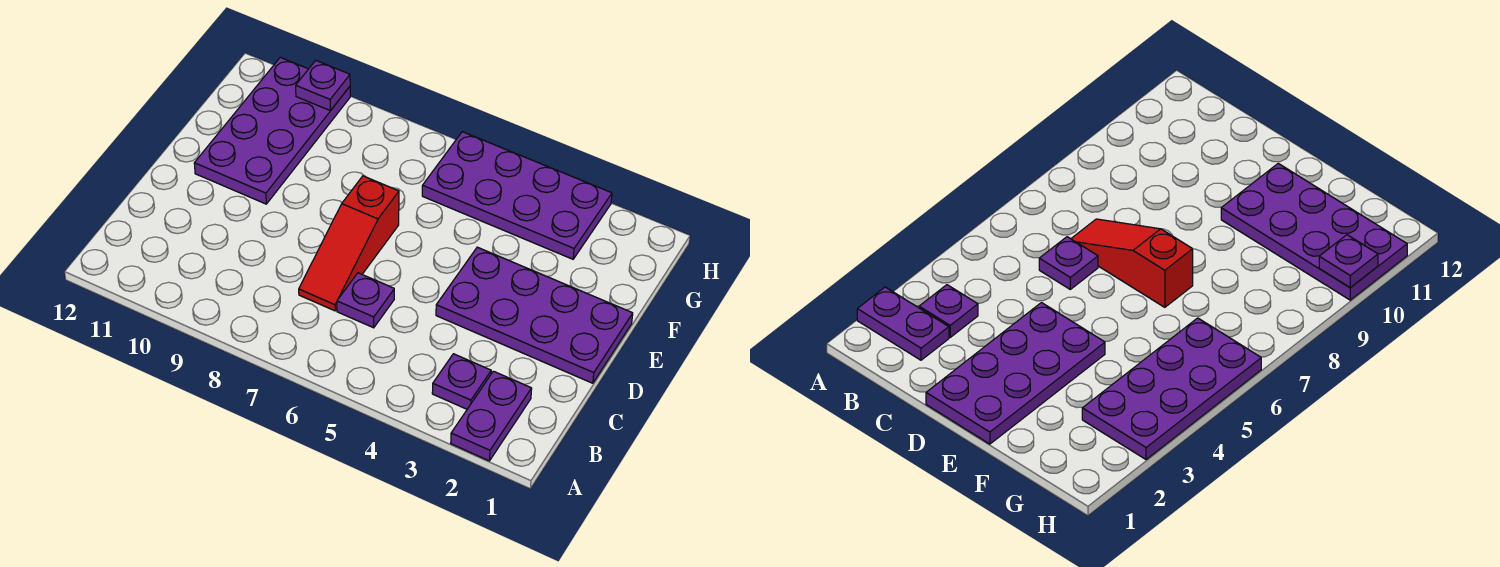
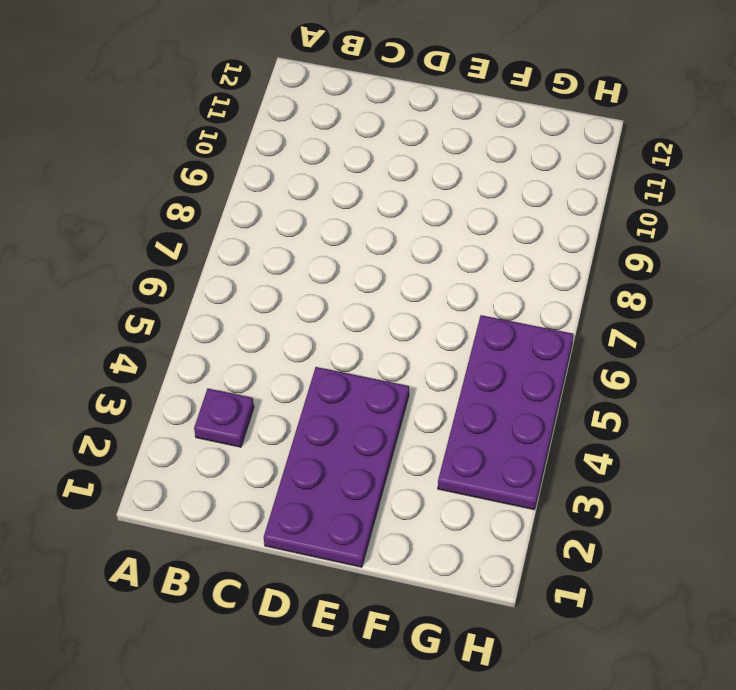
none -> purple 1x2 plate [451,371,532,461]
none -> purple 1x1 plate [337,273,394,328]

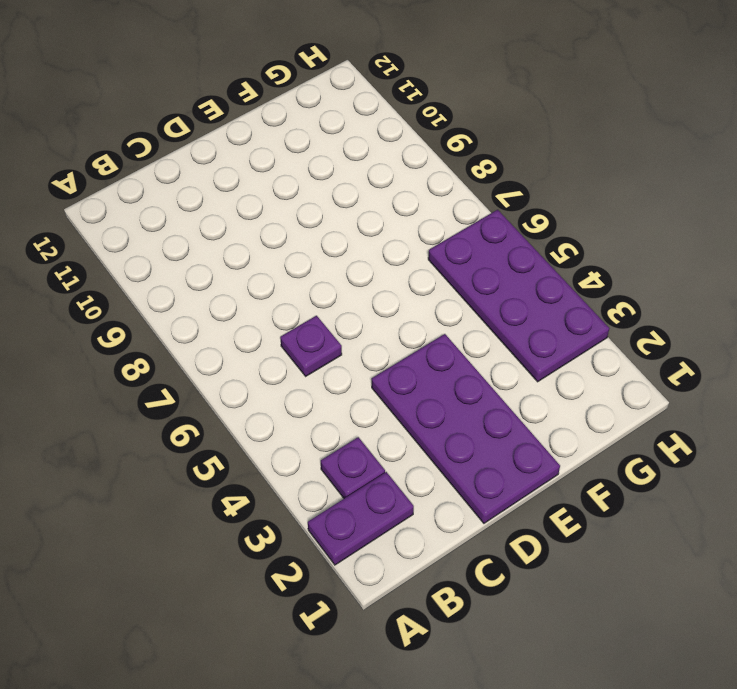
none -> red 1x3 slope [299,176,399,311]
none -> purple 2x4 plate [194,57,350,204]

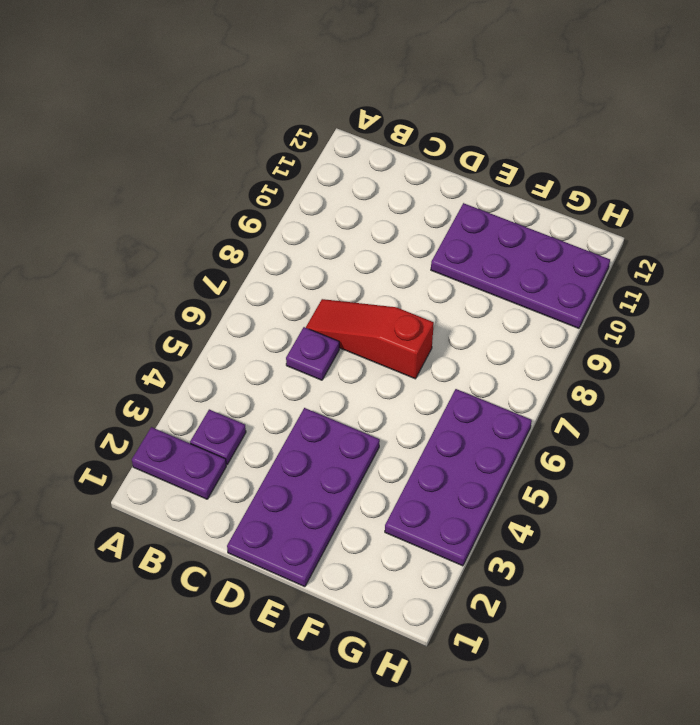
none -> purple 1x1 plate [296,61,350,111]

